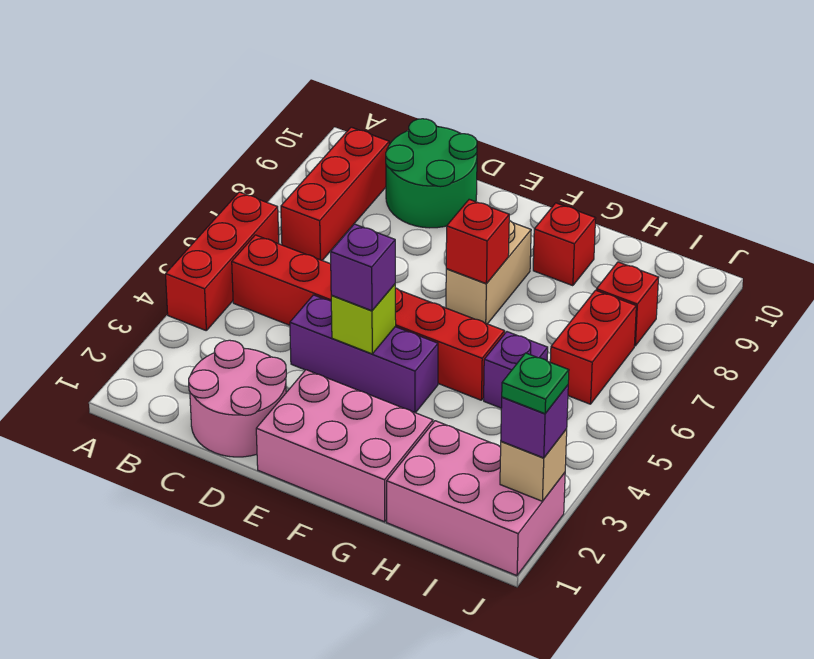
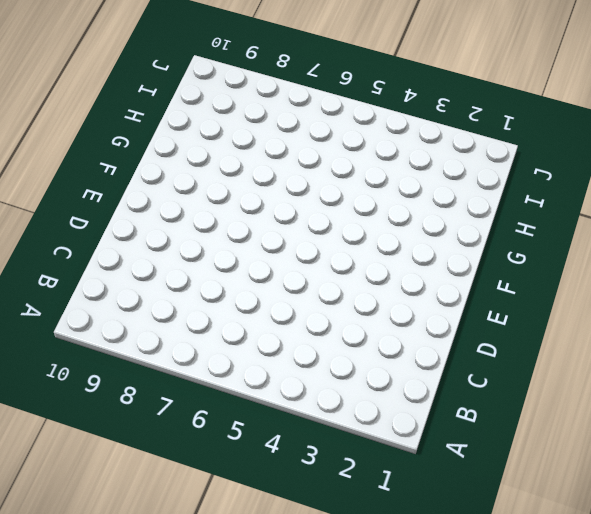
none -> red 1x3 brick [166,192,279,330]
none -> red 1x6 brick [232,235,505,400]
none -> red 1x3 brick [281,127,389,260]

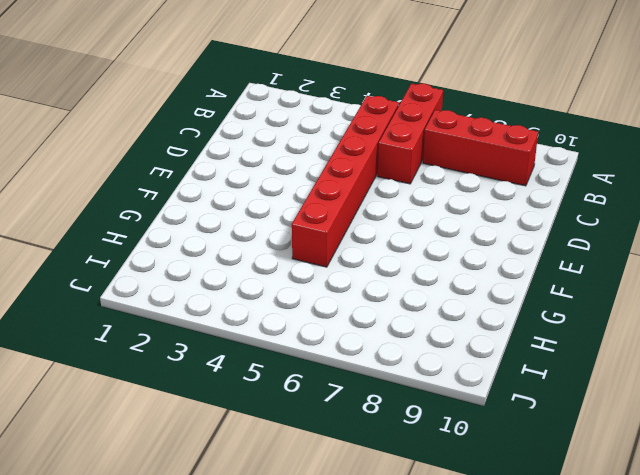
red 1x3 brick [378,83,443,184] -> red 1x3 brick turned to [166,192,279,330]
none -> pink 2x2 round brick [189,340,286,457]
none -> green 2x2 round brick [386,119,477,228]
none -> purple 1x3 brick [290,295,438,413]

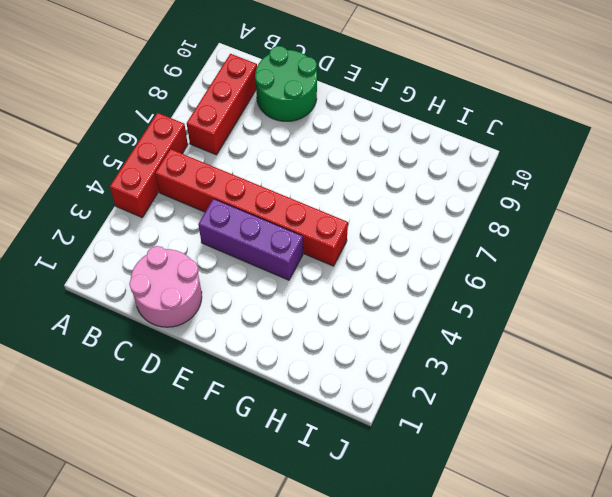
none -> pink 2x3 brick [256,370,433,522]
none -> tan 1x2 brick [446,220,531,324]
none -> red 1x1 brick [533,203,596,286]

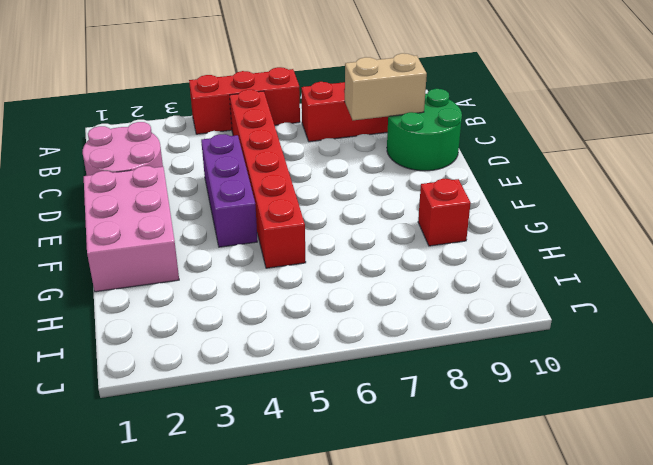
tan 1x2 brick [345,53,427,120] -> tan 1x2 brick moved to [446,220,531,324]
none -> pink 2x3 brick [387,421,565,576]
none -> purple 1x1 brick [484,332,548,408]
none -> red 1x2 brick [550,290,636,404]

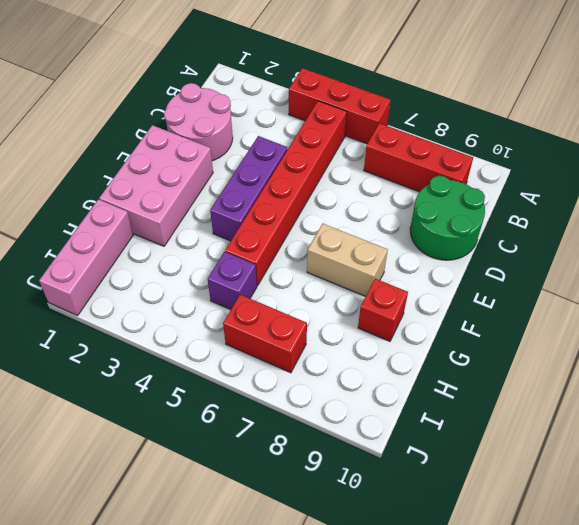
pink 1x3 brick [39,199,133,316] -> pink 2x3 brick [387,421,565,576]
none -> red 1x1 brick [596,262,659,346]
none -> lime 1x1 brick [331,284,396,354]
none -> red 1x1 brick [446,199,509,284]

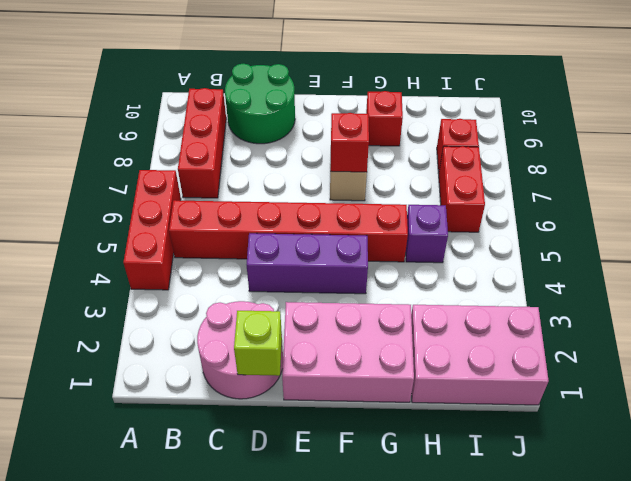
lime 1x1 brick [234,311,282,376] -> lime 1x1 brick moved to [331,284,396,354]
none -> tan 1x1 brick [500,429,567,501]
none -> purple 1x1 brick [331,224,395,311]
none -> purple 1x1 brick [501,385,568,458]

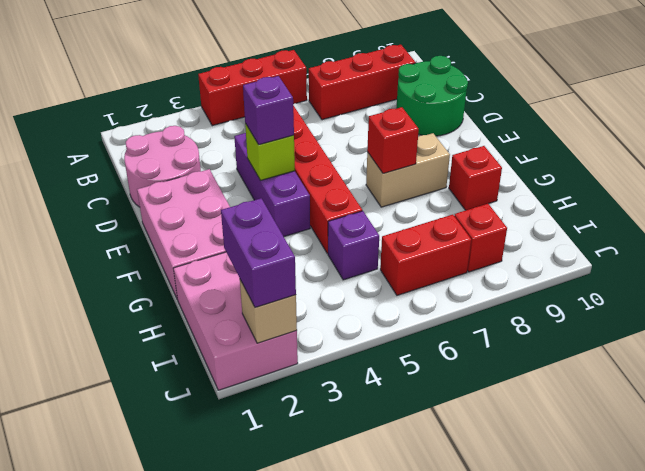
purple 1x2 brick [221,198,296,307] -> purple 1x1 brick [501,385,568,458]
none -> green 1x1 plate [502,353,569,414]

